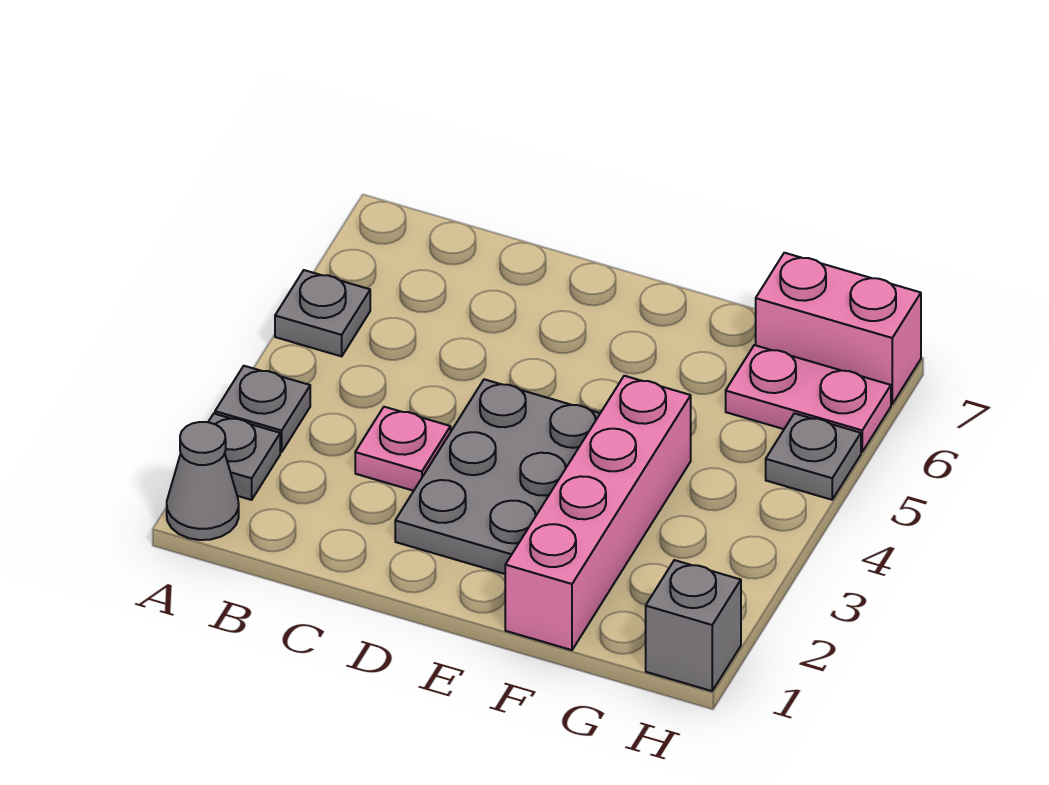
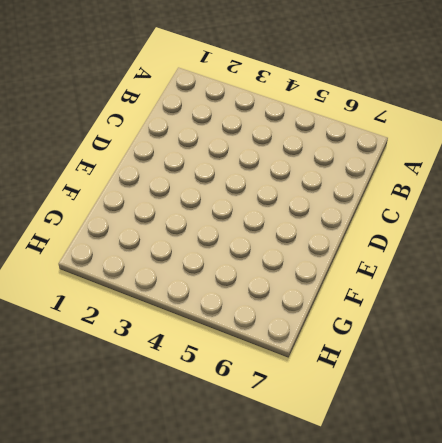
none -> grey 1x1 cone [167,422,239,540]
none -> grey 1x1 plate [209,414,280,500]

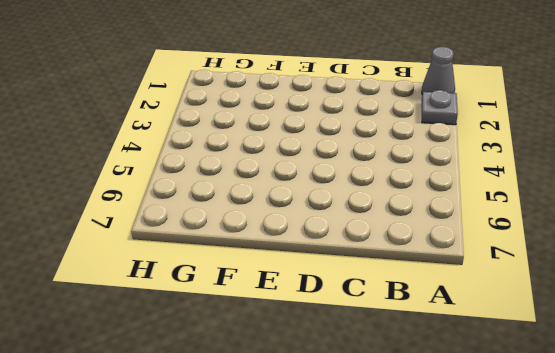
none -> grey 1x1 plate [215,366,310,452]
none -> grey 1x1 plate [275,270,370,356]

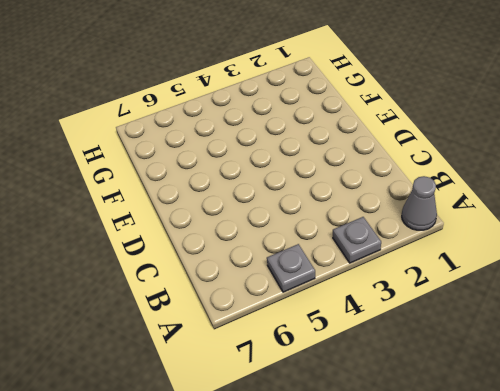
none -> grey 1x1 plate [209,414,280,500]
none -> pink 1x1 plate [355,407,451,491]

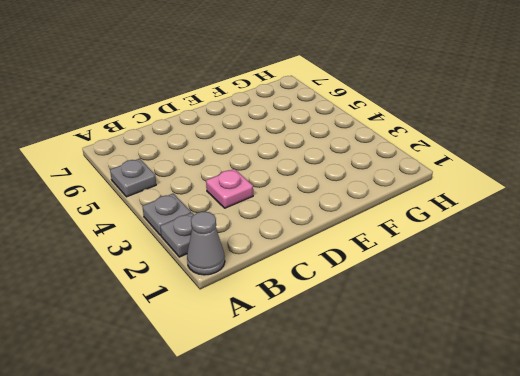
none -> grey 2x3 plate [395,379,600,574]
none -> pink 1x4 brick [505,376,691,650]

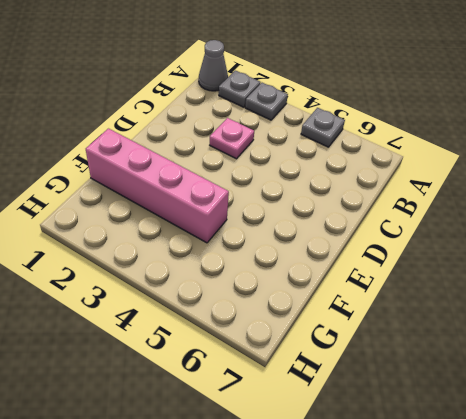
none -> grey 2x3 plate [395,379,600,574]
none -> pink 1x2 plate [726,345,891,452]

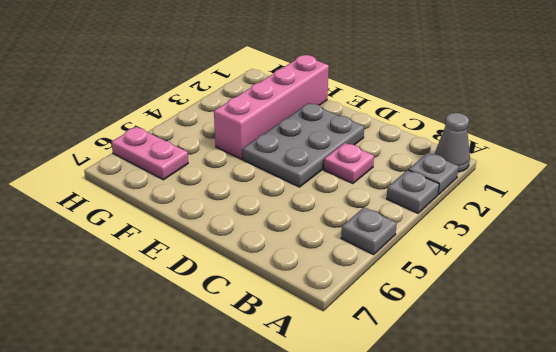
none -> pink 1x2 brick [756,253,921,404]
none -> grey 1x1 brick [646,560,741,691]

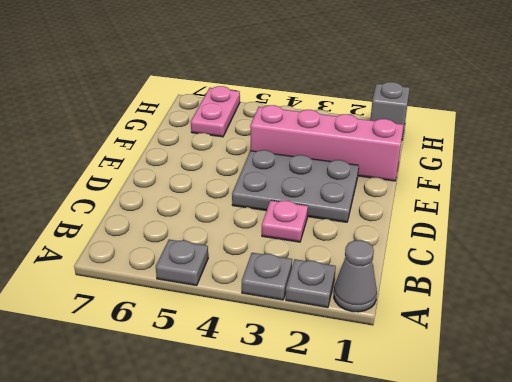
none -> pink 1x2 brick [756,253,921,404]
none -> grey 1x1 plate [766,413,861,500]

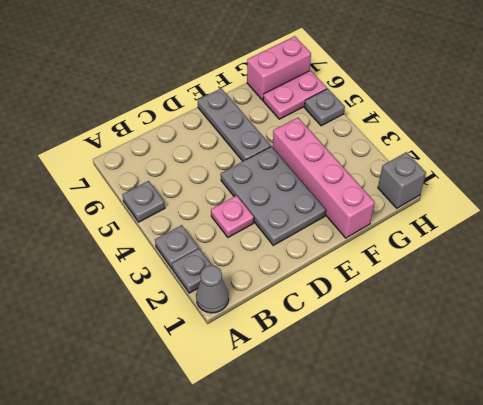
grey 1x3 plate [198,88,271,161] -> none

